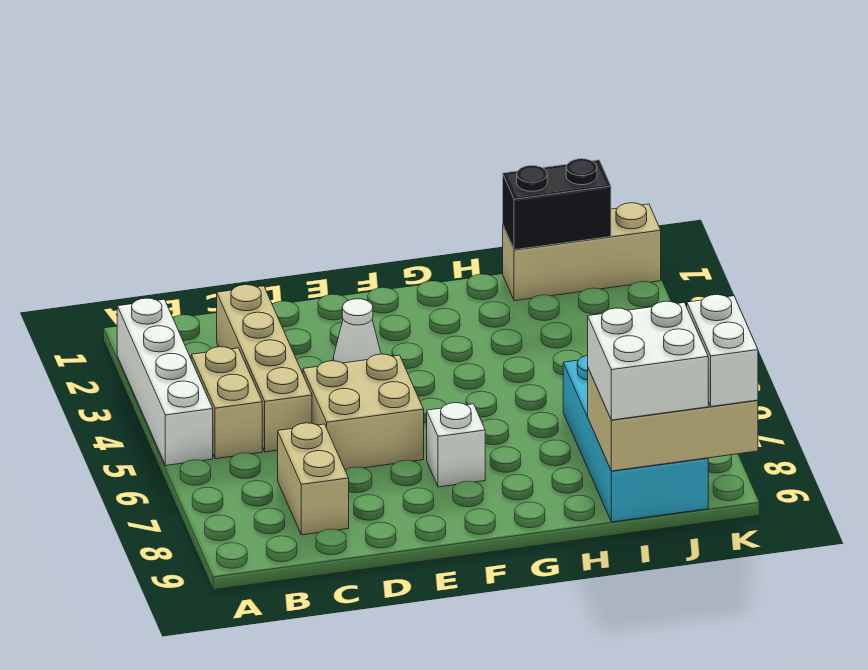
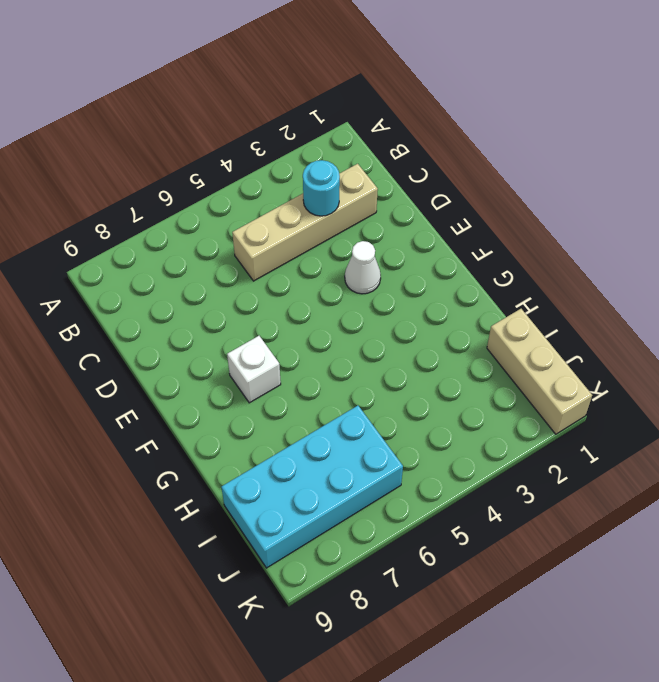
cyan 1x1 round brick [303,160,340,216] -> none
none -> white 1x4 brick [117,298,213,465]
none -> tan 1x2 brick [191,347,262,459]
none -> tan 1x2 brick [278,423,349,535]

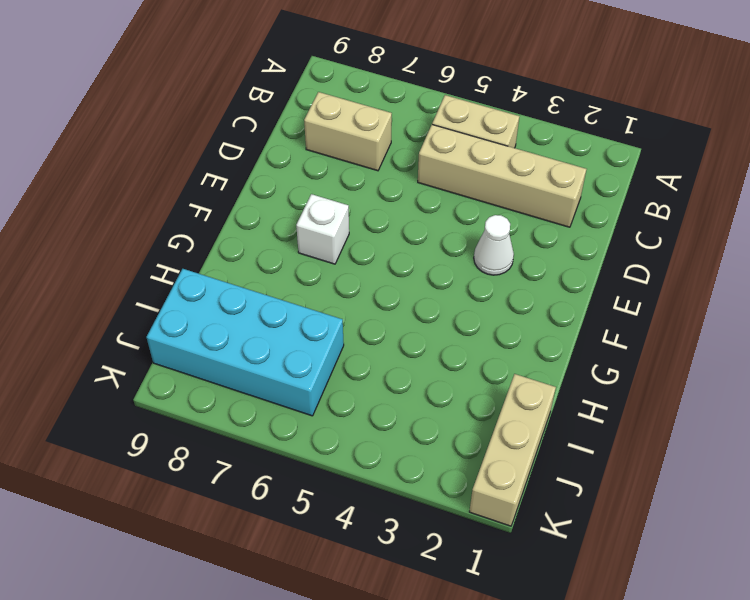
none -> white 1x4 brick [117,298,213,465]
none -> tan 2x2 brick [303,354,424,470]
none -> black 1x2 brick [503,159,611,250]

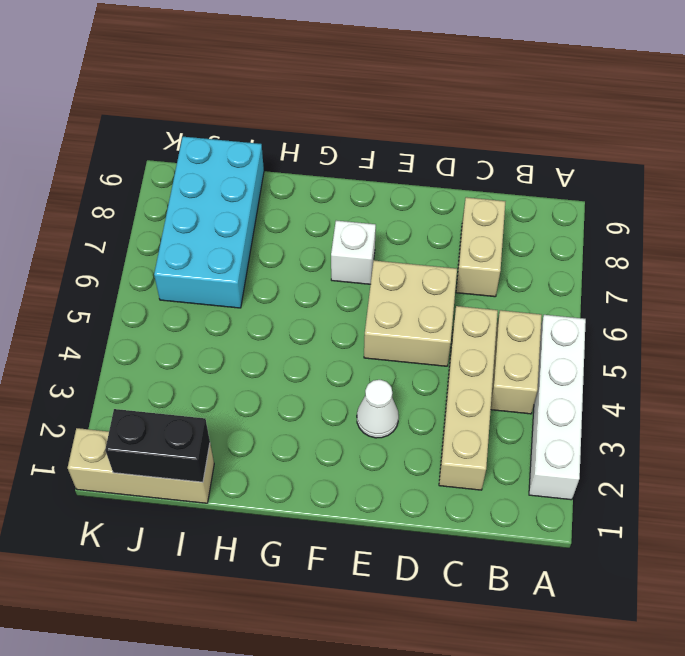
none -> tan 2x3 brick [588,368,758,471]
none -> white 2x2 brick [588,301,708,420]
none -> white 1x2 brick [687,295,758,406]

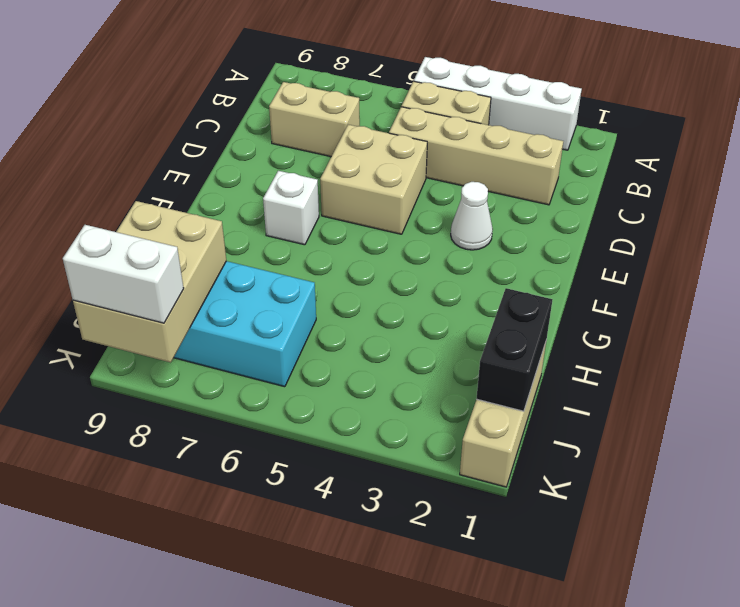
none -> white 2x2 brick [588,301,708,420]

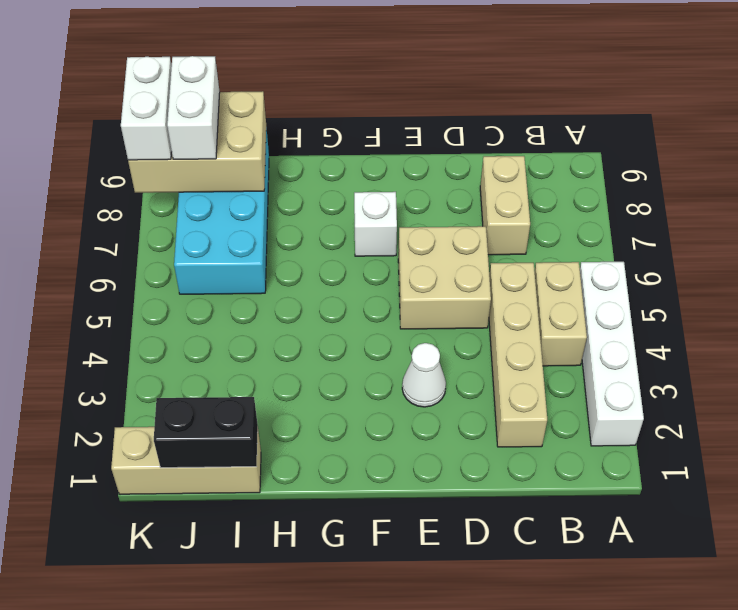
white 1x2 brick [167,56,220,159] -> white 2x2 brick [588,301,708,420]

